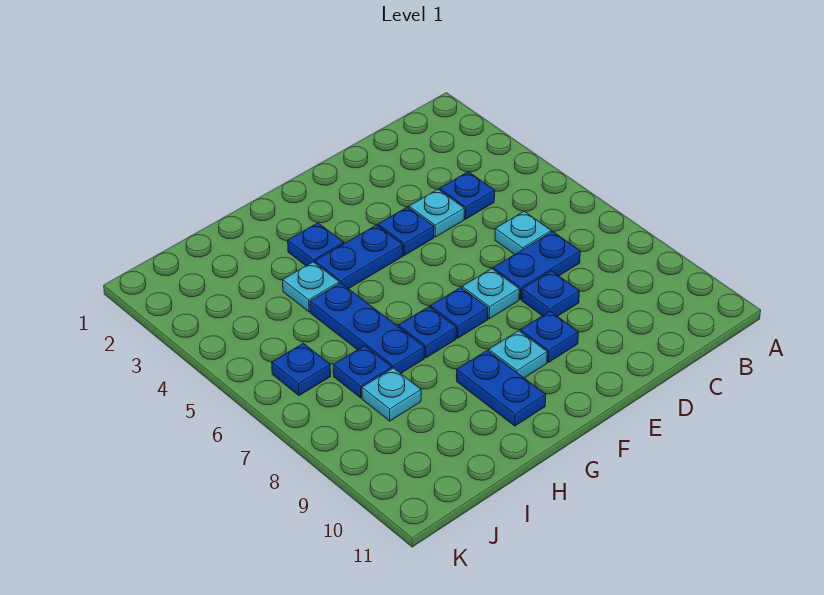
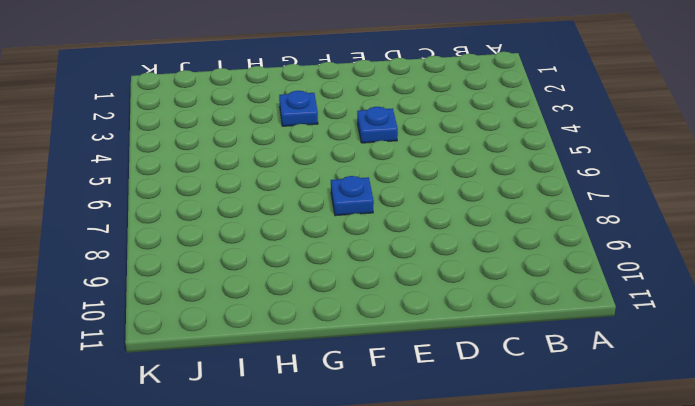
none -> blue 1x1 plate [440,172,495,219]
none -> cyan 1x1 plate [495,211,551,255]
none -> blue 1x2 plate [493,232,580,300]

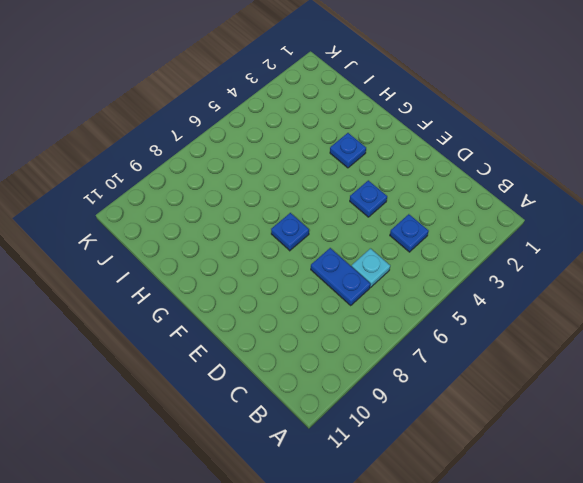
none -> cyan 1x1 plate [409,189,464,237]
none -> blue 1x1 plate [522,271,579,316]
none -> cyan 1x1 plate [462,269,519,319]

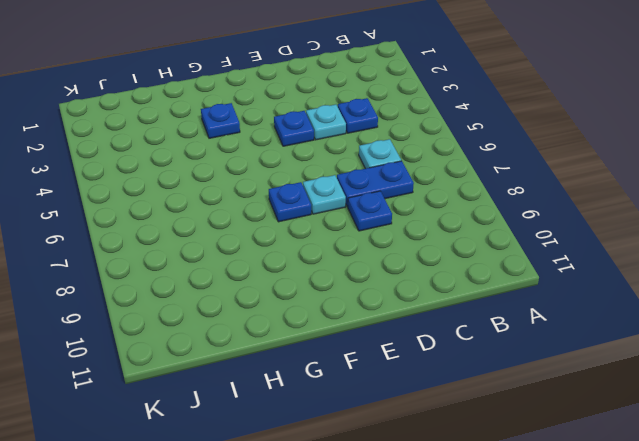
none -> blue 1x1 plate [520,311,579,362]
none -> blue 1x2 plate [315,225,403,289]
none -> cyan 1x1 plate [489,331,547,378]

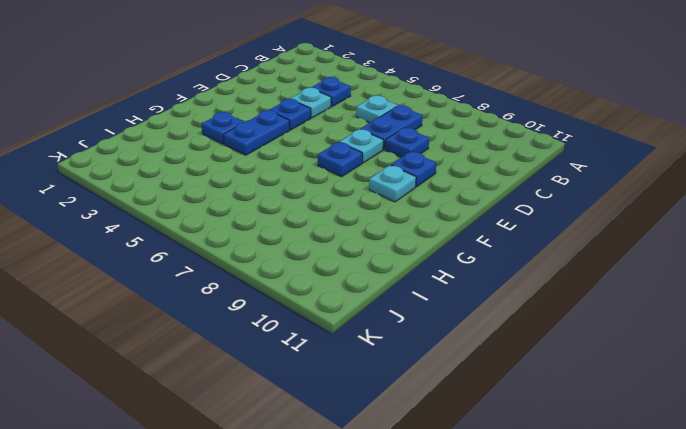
none -> blue 1x1 plate [399,307,457,358]
none -> blue 1x2 plate [457,350,546,426]
none -> cyan 1x1 plate [283,262,339,312]

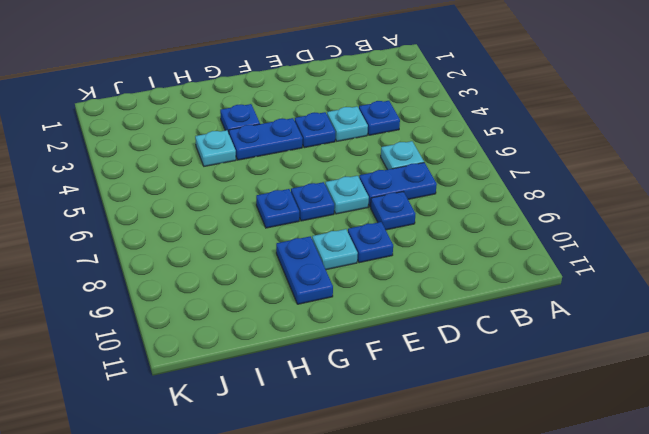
none -> blue 1x3 plate [310,283,425,373]
none -> blue 1x1 plate [333,346,392,398]
none -> cyan 1x1 plate [362,368,421,421]

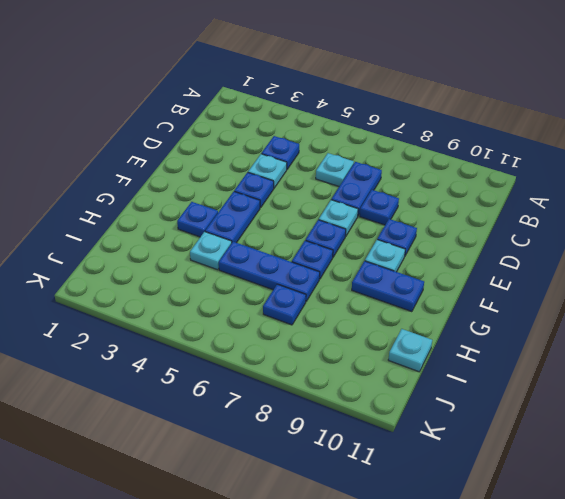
cyan 1x1 plate [388,329,432,372] -> cyan 1x1 plate moved to [362,368,421,421]
none -> blue 1x1 plate [272,343,331,396]

